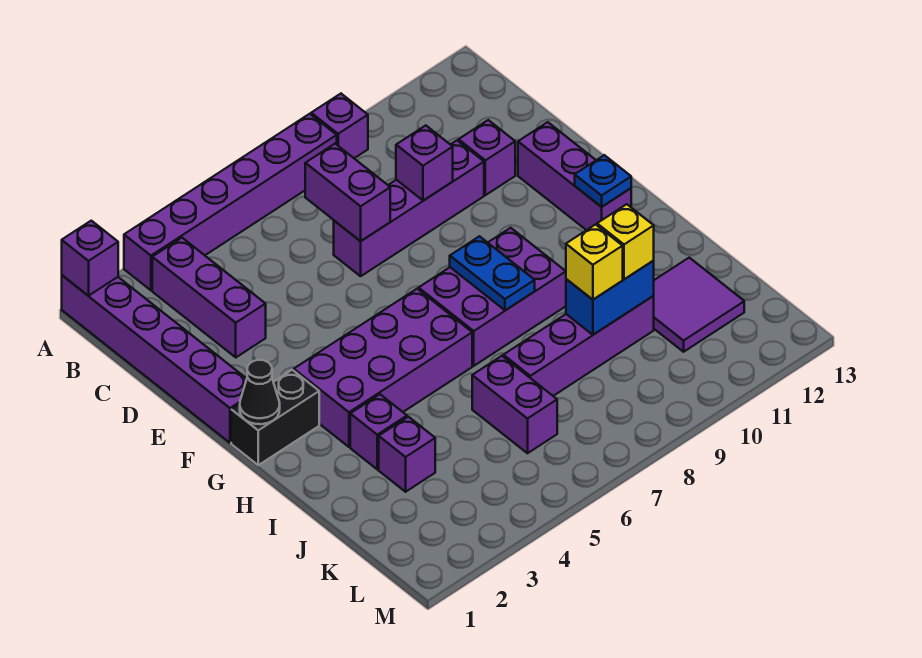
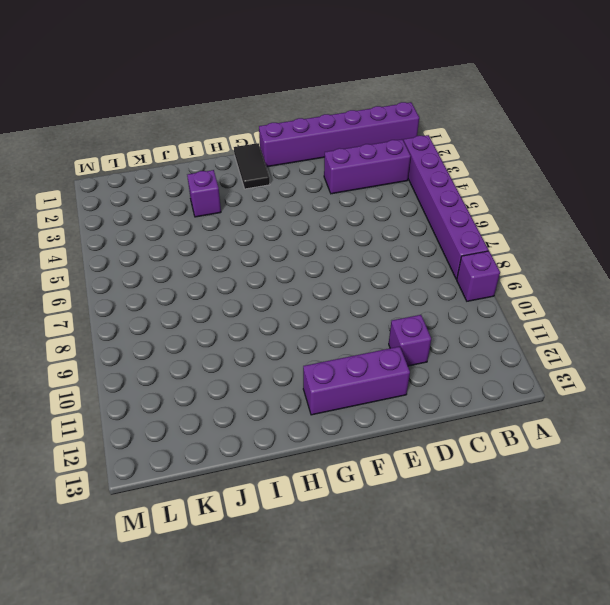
black 1x2 tile [234,143,270,189] -> black 1x2 brick [231,370,319,465]
none -> purple 1x4 brick [334,141,484,276]
none -> purple 2x4 brick [294,289,472,447]
none -> purple 2x3 brick [419,228,566,366]

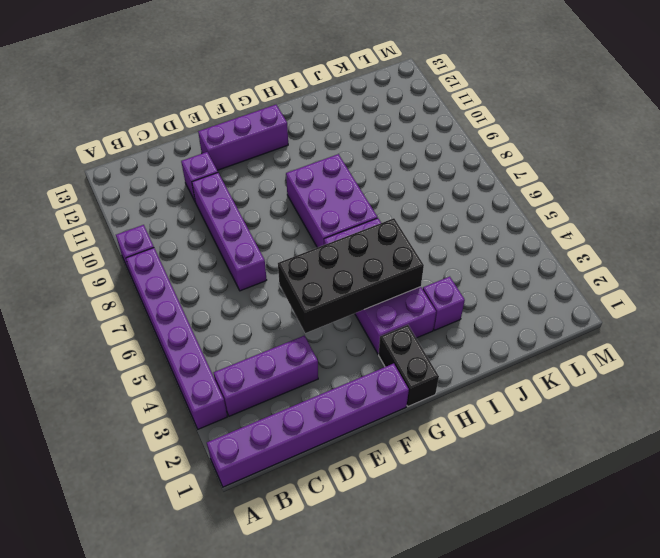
black 2x4 brick [278,218,424,333] -> none
none -> purple 1x1 brick [379,417,435,492]
none -> purple 1x2 brick [472,356,557,453]
none -> purple 1x4 brick [503,296,654,396]

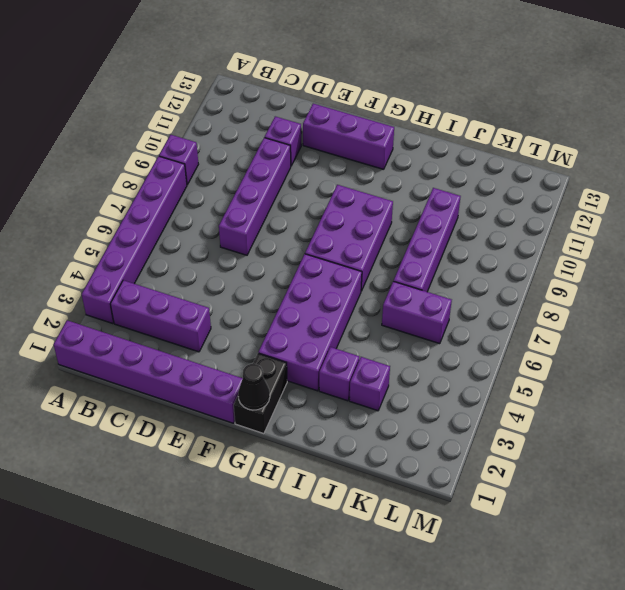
none -> purple 2x2 tile [654,258,744,352]
none -> purple 1x1 brick [62,221,118,296]
none -> purple 1x2 brick [305,144,390,241]

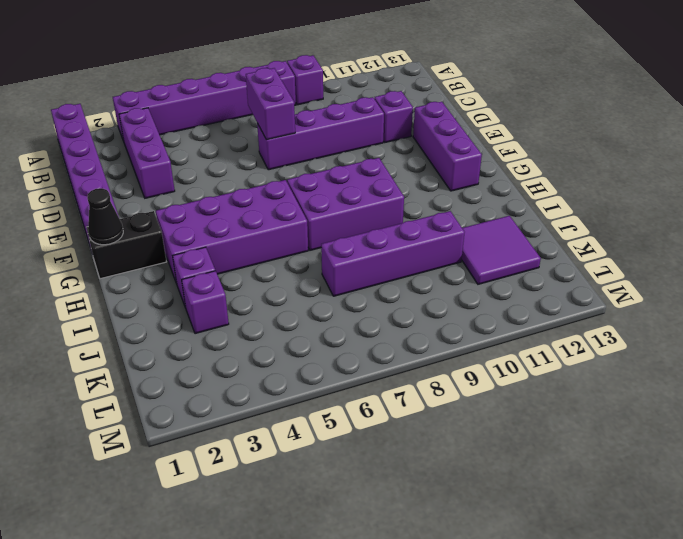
none -> purple 1x2 brick [472,356,557,453]
none -> purple 1x1 brick [62,221,118,296]
none -> purple 1x1 brick [396,125,453,200]

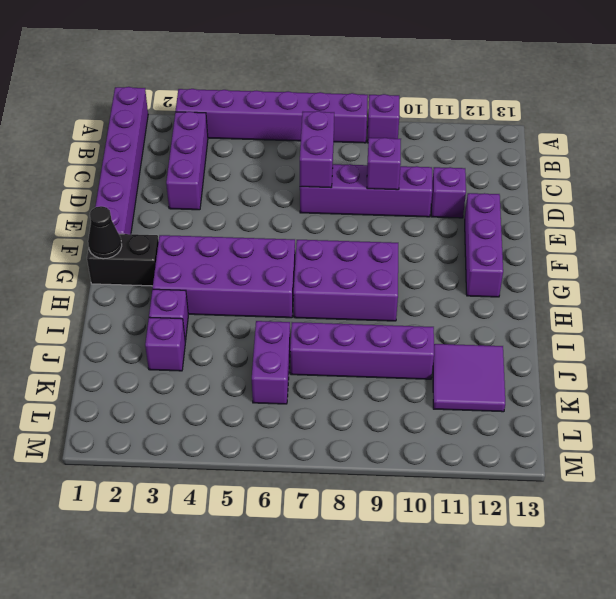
none -> purple 1x1 brick [62,221,118,296]
none -> blue 1x2 plate [450,236,535,310]
none -> blue 1x1 plate [575,155,631,207]

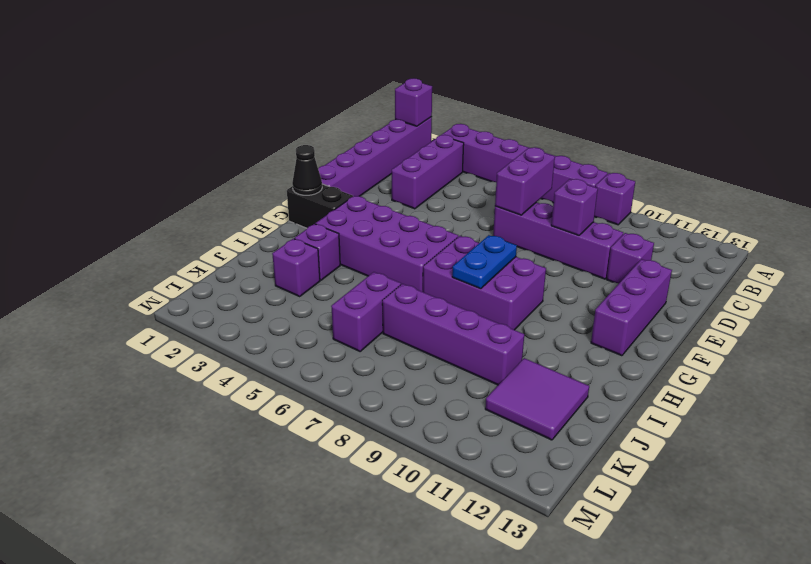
none -> blue 1x1 plate [575,155,631,207]
none -> blue 1x2 brick [566,261,654,335]
none -> yellow 1x1 brick [566,225,623,300]

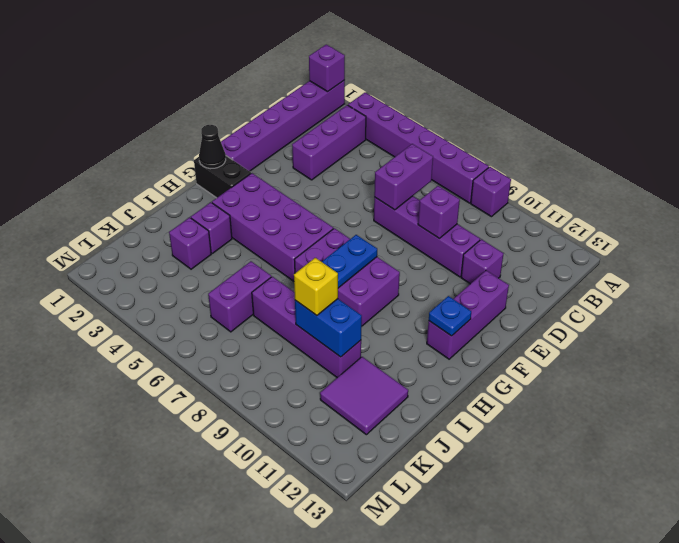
none -> yellow 1x1 brick [597,204,654,279]

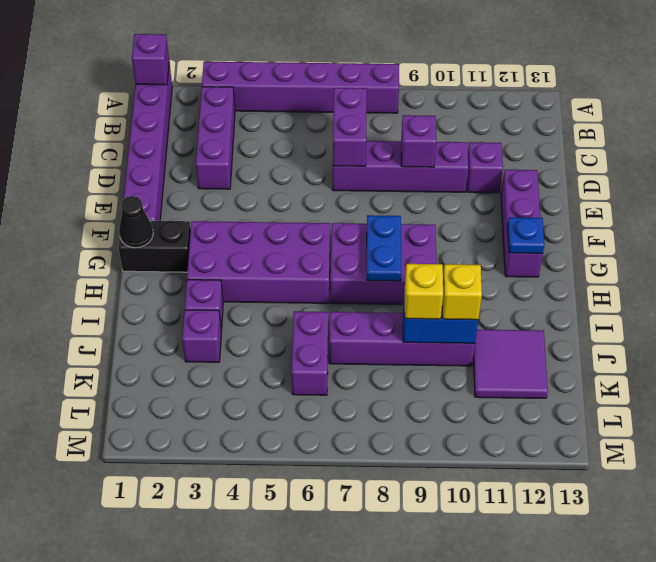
none -> purple 1x1 brick [311,94,368,158]

